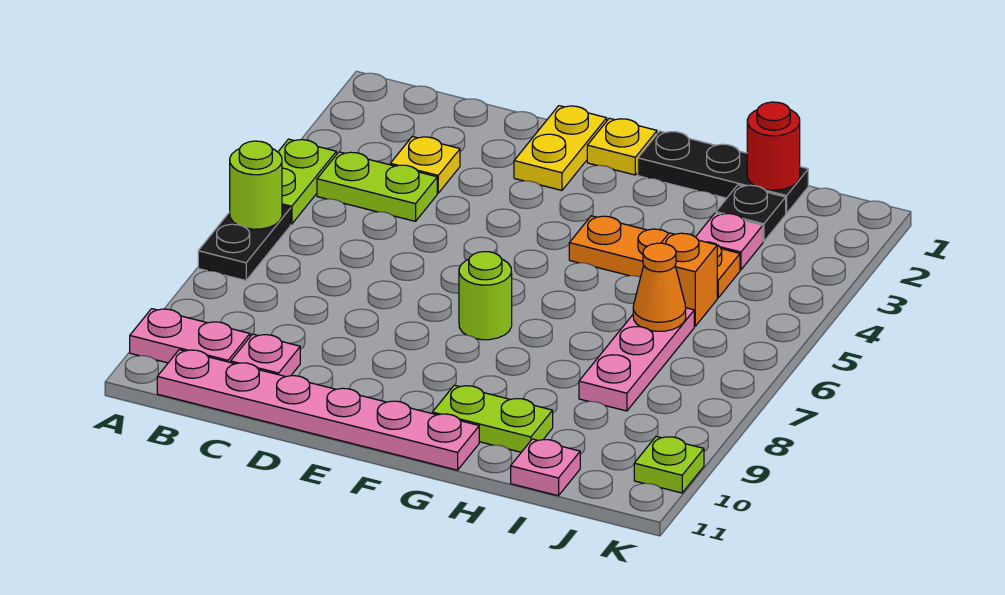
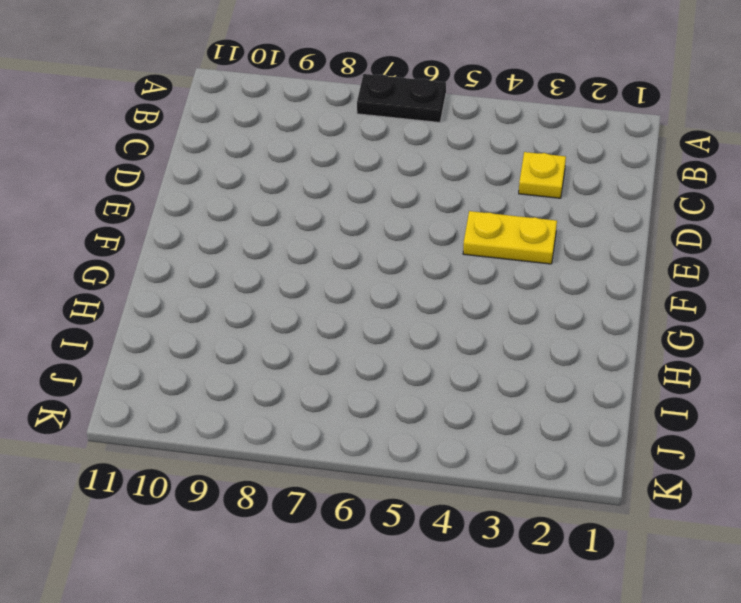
yellow 1x2 plate [463,211,557,264] -> yellow 1x2 plate moved to [514,106,607,190]
none -> lime 1x2 plate [278,139,336,224]
none -> pink 1x2 plate [130,309,250,363]
none -> lime 1x2 plate [317,152,437,221]

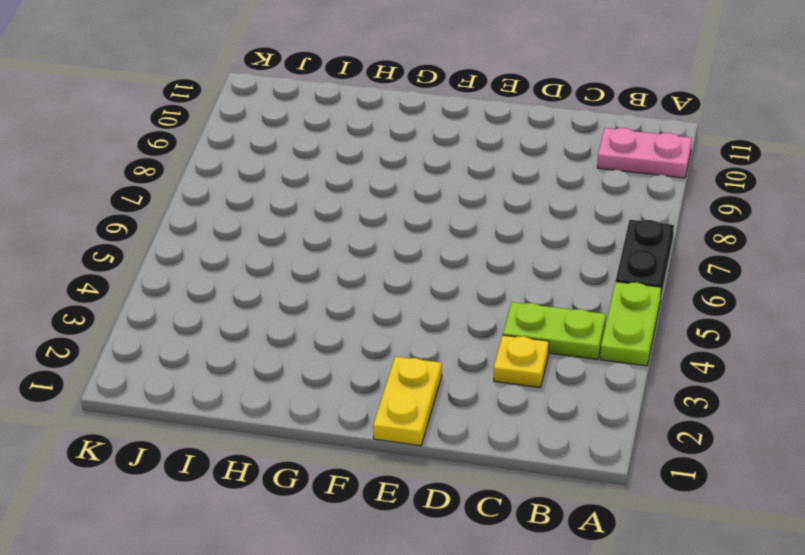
none -> pink 1x6 plate [157,350,479,470]
none -> pink 1x1 plate [231,334,300,377]
none -> yellow 1x1 plate [587,118,657,175]

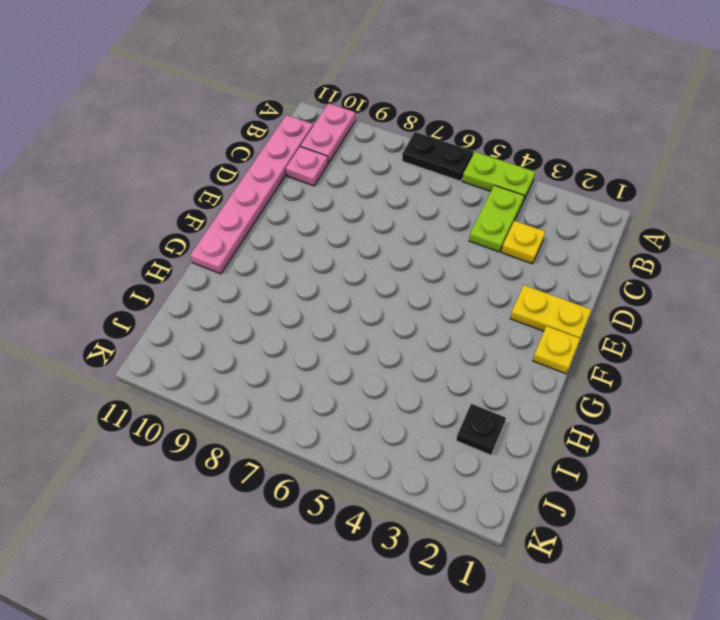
none -> lime 1x1 round brick [459,252,512,340]
none -> black 1x3 plate [638,131,808,213]
none -> orange 1x3 plate [569,216,740,298]

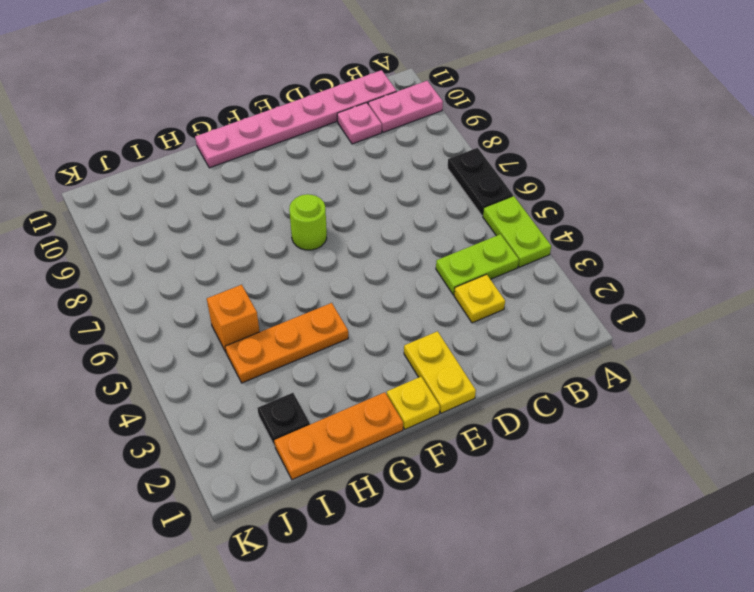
orange 1x3 plate [274,392,403,480] -> black 1x3 plate [638,131,808,213]
none -> lime 1x2 plate [432,385,553,452]
none -> pink 1x1 plate [696,213,763,270]
none -> pink 1x3 plate [579,308,694,411]

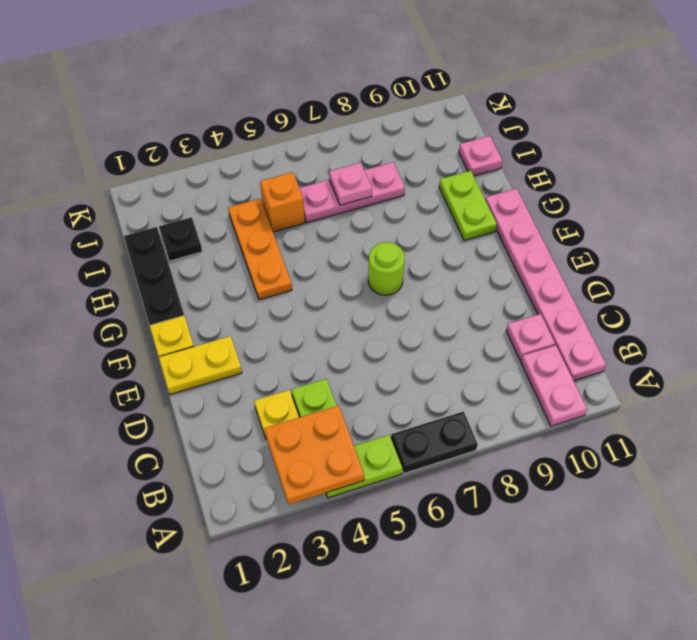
orange 2x2 plate [264,405,364,505] -> none
pink 1x1 plate [329,163,372,205] -> pink 1x1 plate moved to [696,213,763,270]
none -> lime 1x1 plate [634,436,704,493]
none -> lime 1x1 round brick [230,141,282,229]
none -> red 1x1 round brick [747,102,800,190]

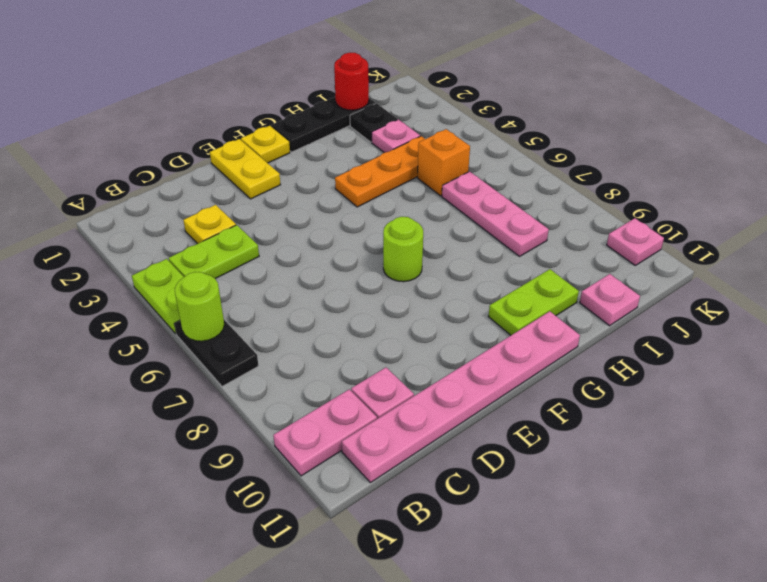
pink 1x1 plate [607,218,664,265] -> lime 1x1 plate [634,436,704,493]
none -> orange 1x1 cone [633,243,686,331]

